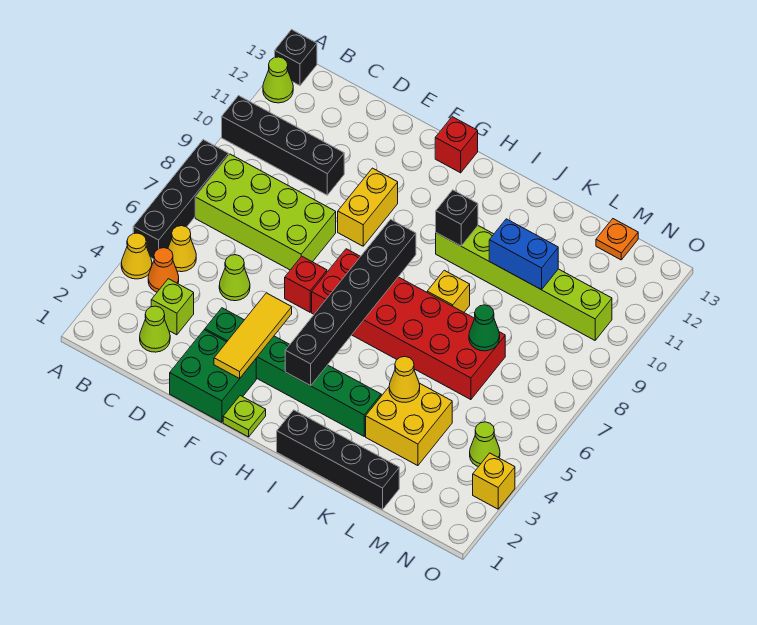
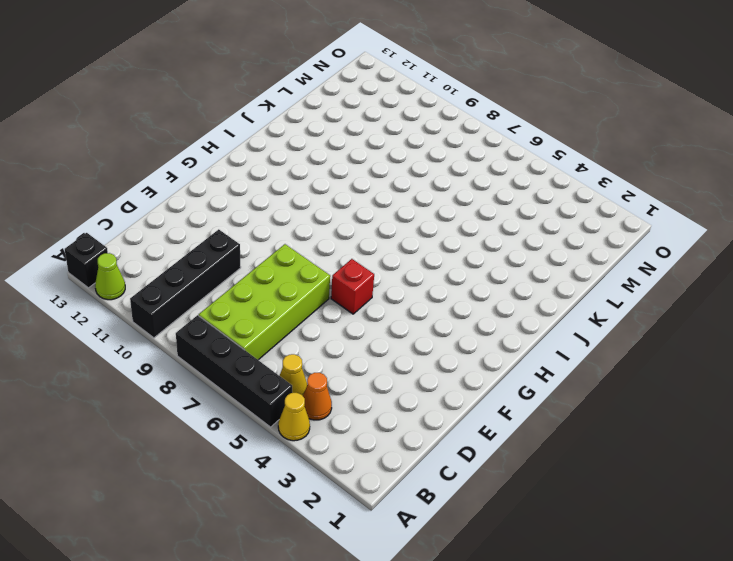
none -> lime 1x1 cone [140,306,170,352]
none -> lime 1x1 brick [151,279,194,335]
none -> lime 1x1 cone [219,255,250,301]
none -> green 2x2 brick [170,330,256,422]

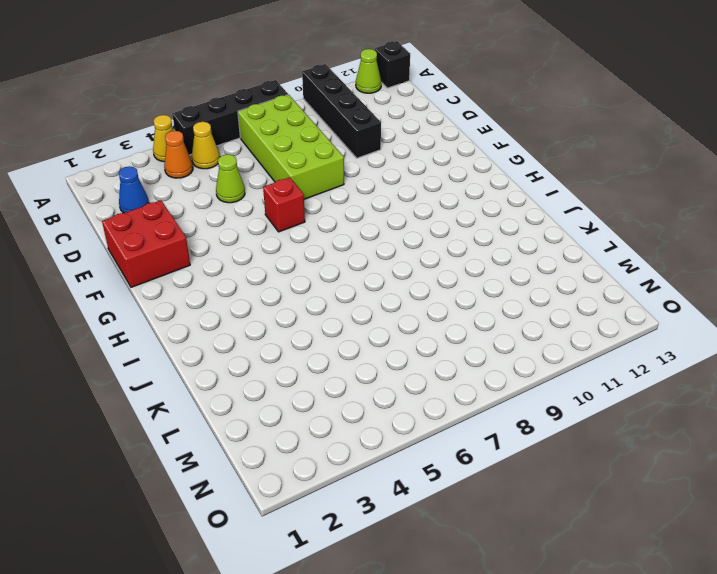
blue 1x1 cone [119,166,149,213] -> lime 1x1 cone [140,306,170,352]
red 2x2 brick [102,200,190,287] -> green 2x2 brick [170,330,256,422]
none -> lime 1x1 brick [151,279,194,335]
none -> green 1x6 brick [205,308,381,436]
none -> yellow 1x2 brick [338,168,398,246]
none -> lime 1x1 plate [223,396,266,437]

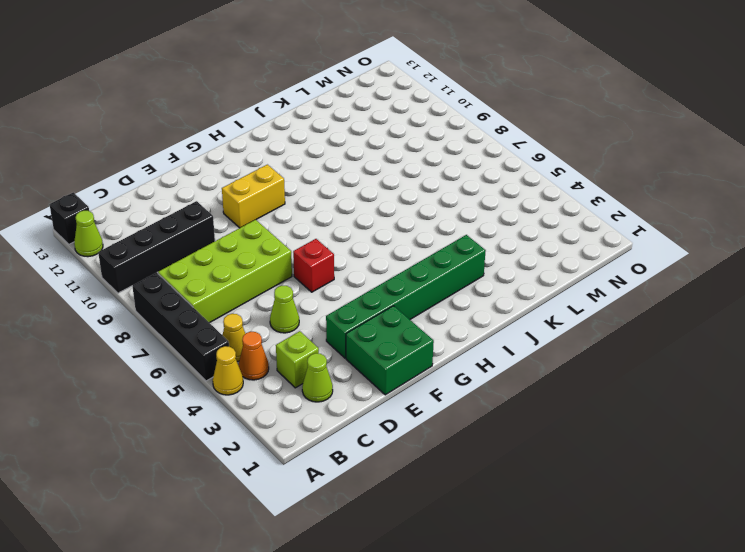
yellow 1x2 brick [222,165,285,228] -> yellow 1x2 brick turned to [338,168,398,246]
none -> lime 1x1 plate [223,396,266,437]
none -> red 2x6 brick [312,249,505,400]
none -> red 1x1 brick [435,117,478,173]
none -> black 1x4 brick [277,410,399,510]

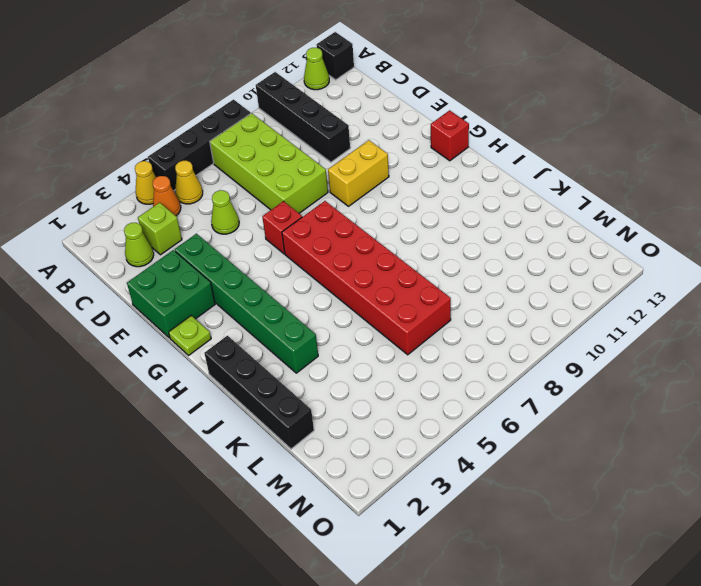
none -> lime 1x6 brick [436,226,612,340]
none -> yellow 1x1 brick [427,270,470,312]
none -> yellow 2x2 brick [366,383,452,466]
none -> orange 1x1 plate [596,219,638,260]

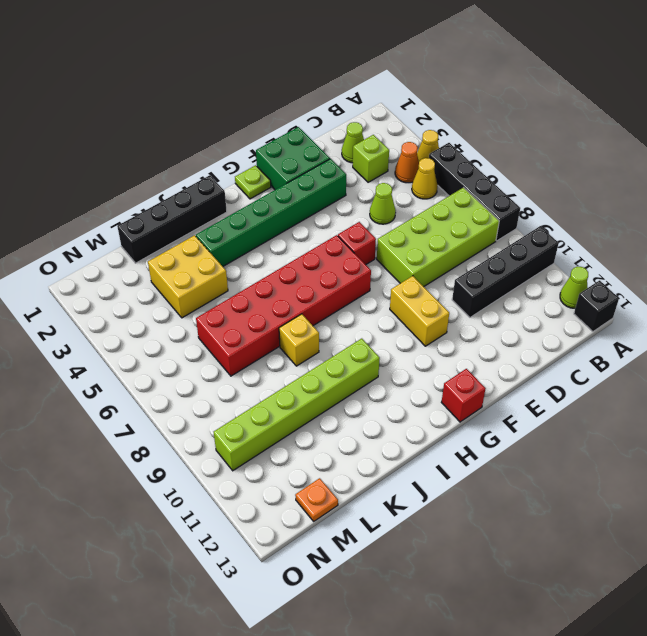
none -> lime 1x1 cone [470,422,500,467]
none -> yellow 1x1 brick [473,453,515,509]
none -> yellow 1x3 tile [214,293,292,379]
none -> black 1x6 brick [285,219,416,386]

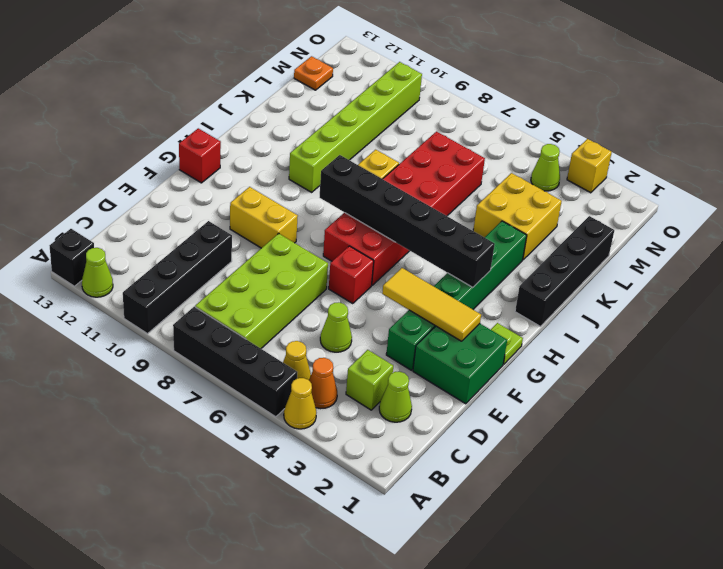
none -> black 1x1 brick [436,190,478,246]
none -> yellow 1x1 cone [389,357,420,402]
none -> blue 1x2 brick [489,219,558,290]
none -> green 1x1 cone [469,305,500,351]

